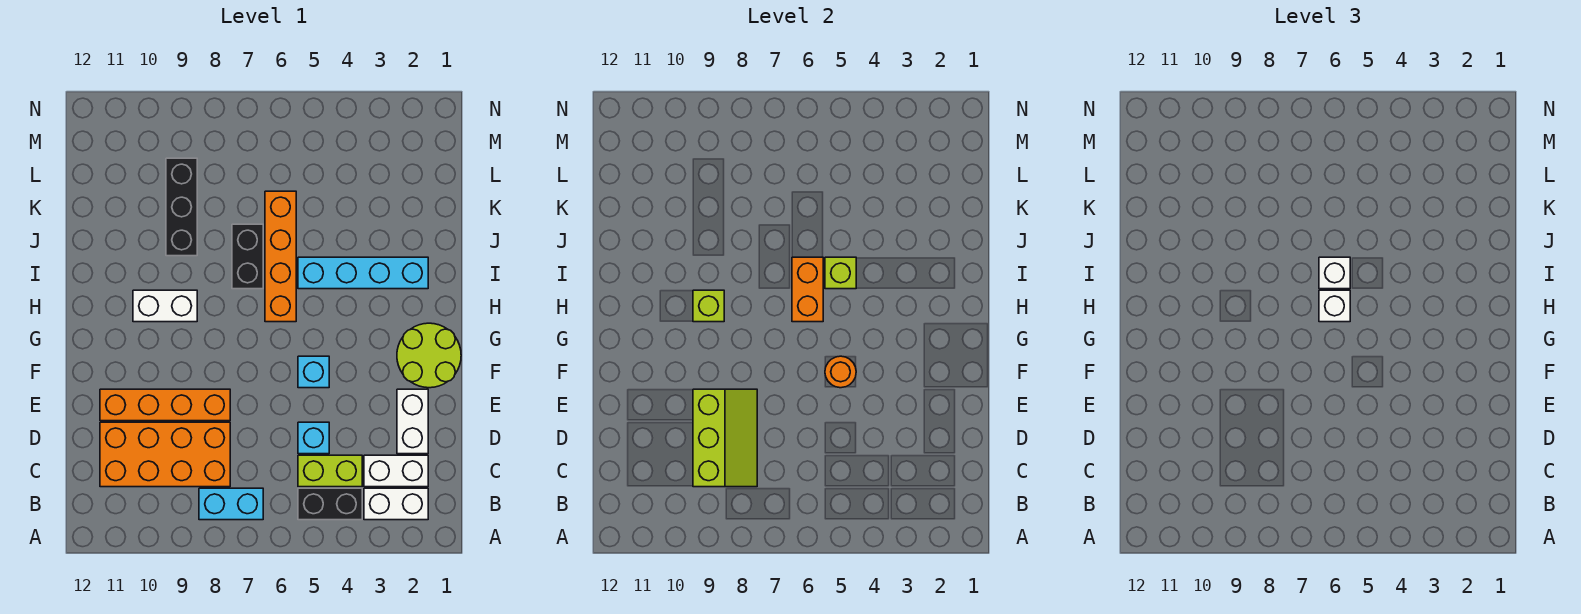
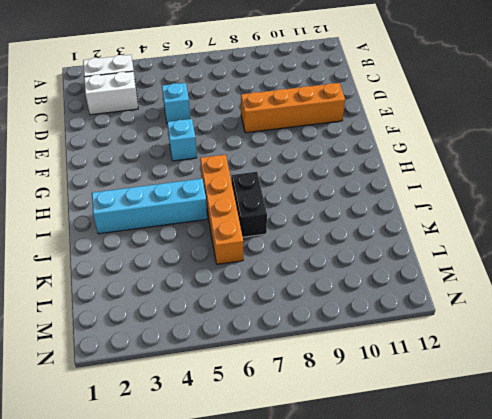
none -> black 1x2 brick [298,488,362,520]
none -> cyan 1x2 brick [199,488,263,520]
none -> lime 1x2 brick [298,455,362,487]

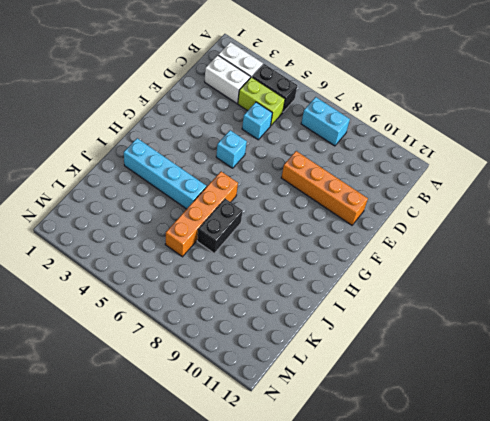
none -> orange 2x4 brick [100,422,230,487]
none -> white 1x2 brick [397,389,428,454]
none -> lime 2x2 round brick [397,323,461,388]

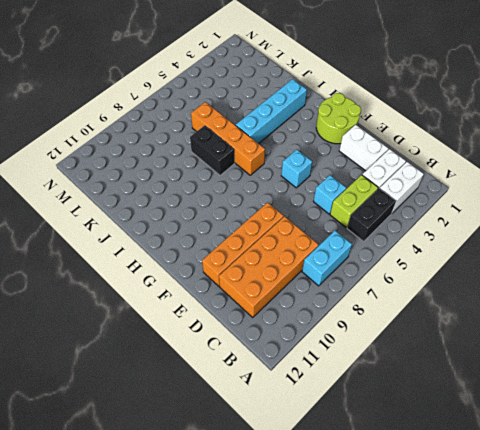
none -> white 1x2 brick [133,290,197,322]
none -> black 1x3 brick [166,158,197,256]
none -> lime 2x3 slope [693,389,757,487]

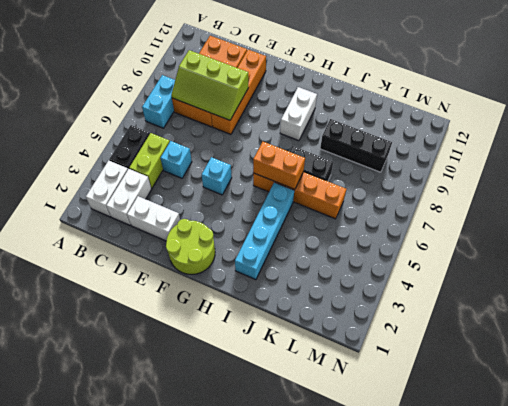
none -> orange 1x1 round brick [825,356,856,388]
none -> lime 1x1 brick [693,290,724,322]
none -> lime 1x1 brick [825,257,856,289]

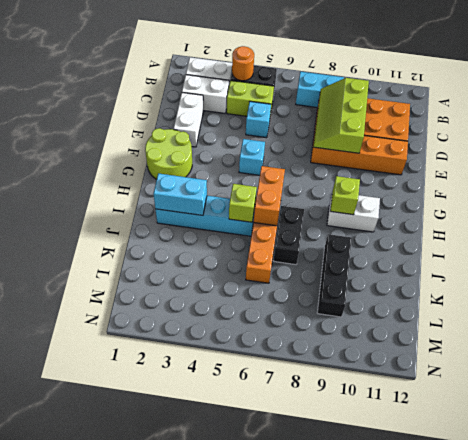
orange 1x1 round brick [232,46,254,81] -> orange 1x1 round brick moved to [825,356,856,388]
cyan 1x2 brick [153,173,207,215] -> none
none -> white 1x1 brick [1319,290,1350,322]
none -> white 1x1 brick [1319,257,1350,289]

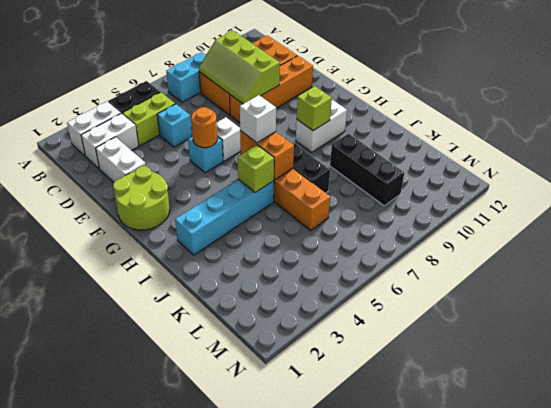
white 1x1 brick [217,117,241,161] -> white 1x1 brick moved to [1319,257,1350,289]

